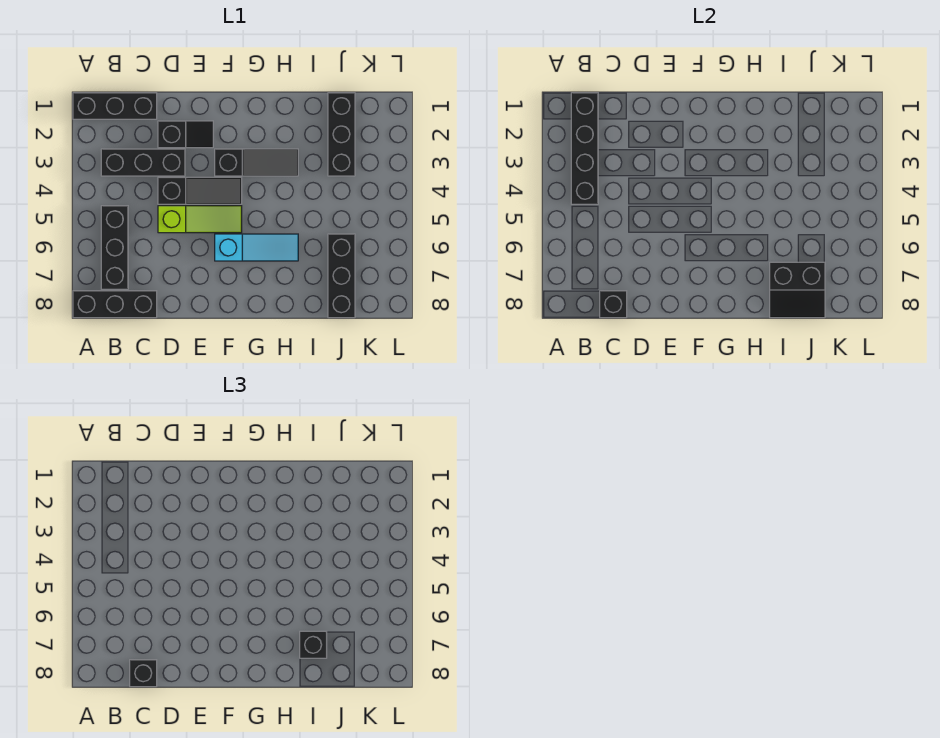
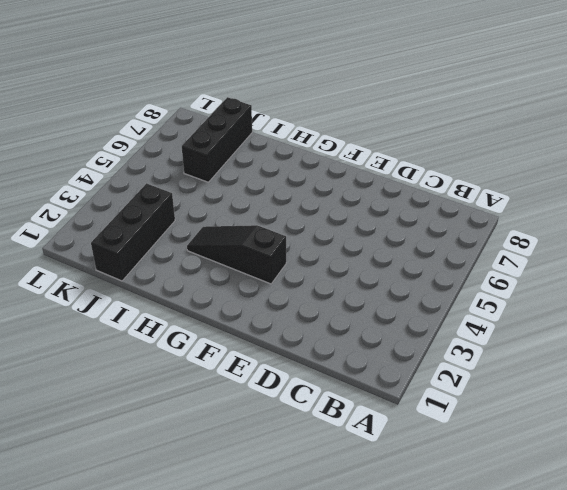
none -> black 1x3 brick [73,93,157,119]
none -> black 1x3 brick [73,291,157,318]
none -> black 1x3 brick [101,149,185,176]

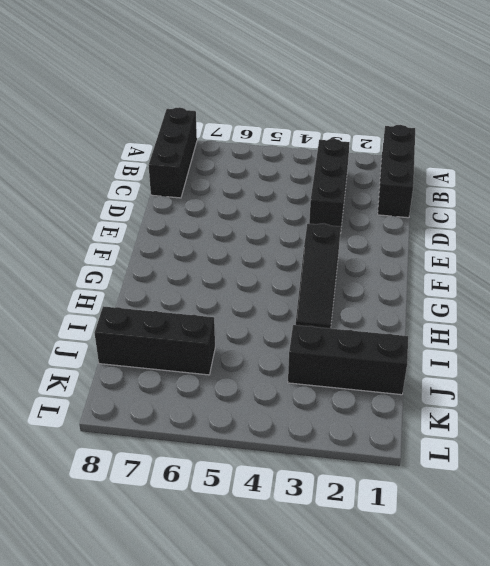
none -> black 1x3 brick [101,206,128,289]
none -> black 1x2 slope [158,121,213,148]
none -> black 1x3 slope [158,177,242,204]

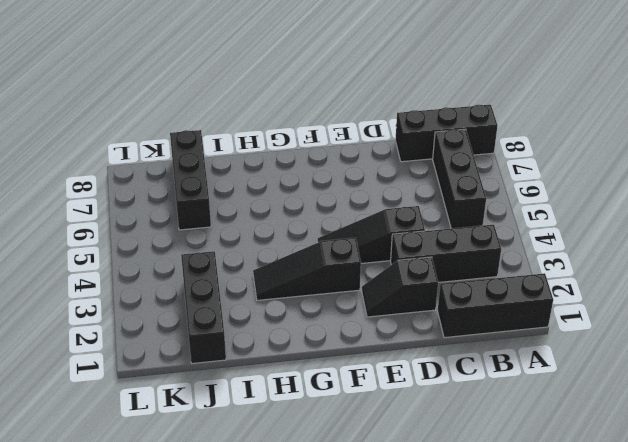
none -> lime 1x3 slope [158,206,242,233]
none -> cyan 1x3 slope [215,234,298,261]
none -> black 1x4 brick [571,93,598,204]

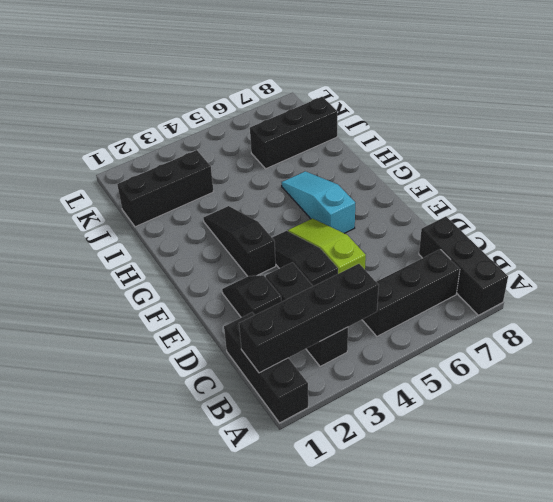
none -> black 1x1 brick [600,291,627,318]
none -> black 2x2 slope [770,262,825,318]
none -> black 1x1 brick [130,660,157,687]

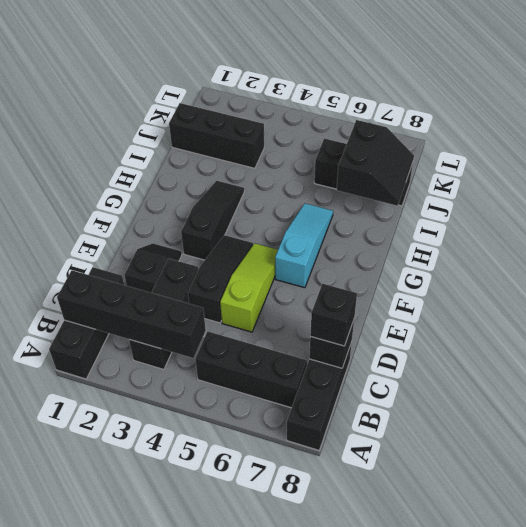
none -> black 1x1 brick [300,631,327,658]

